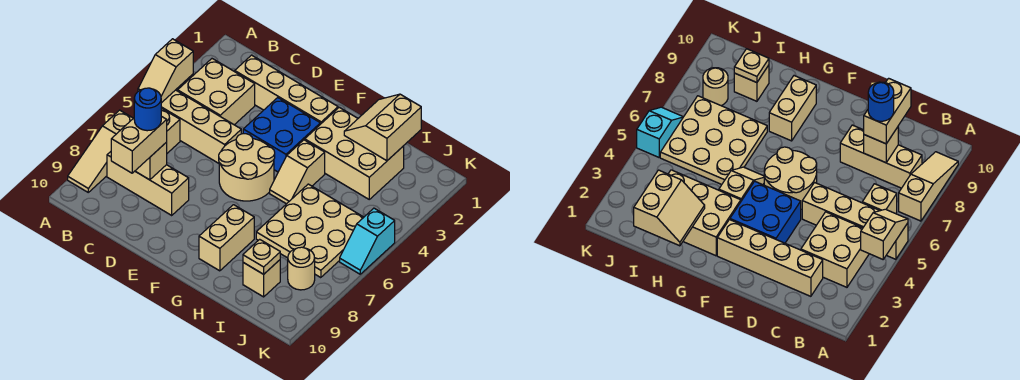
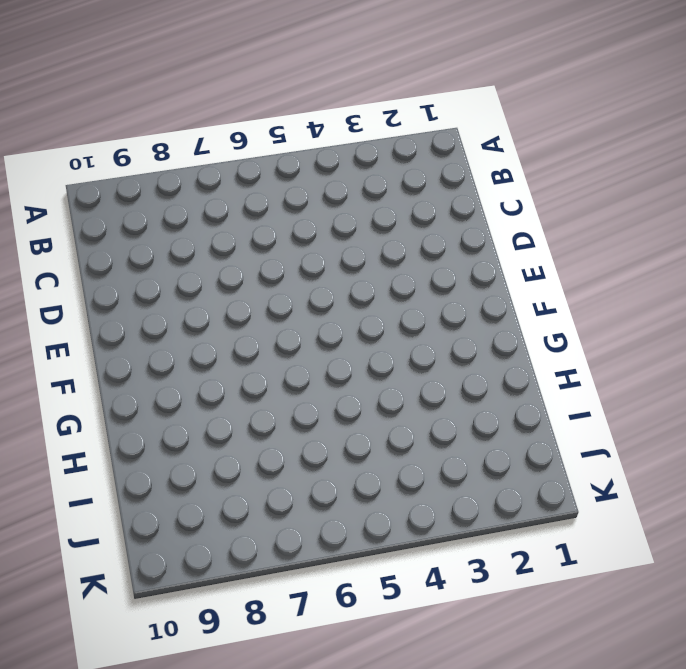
none -> tan 1x4 brick [161,90,241,163]
none -> tan 1x3 slope [68,110,133,192]
none -> tan 2x2 brick [178,59,255,125]

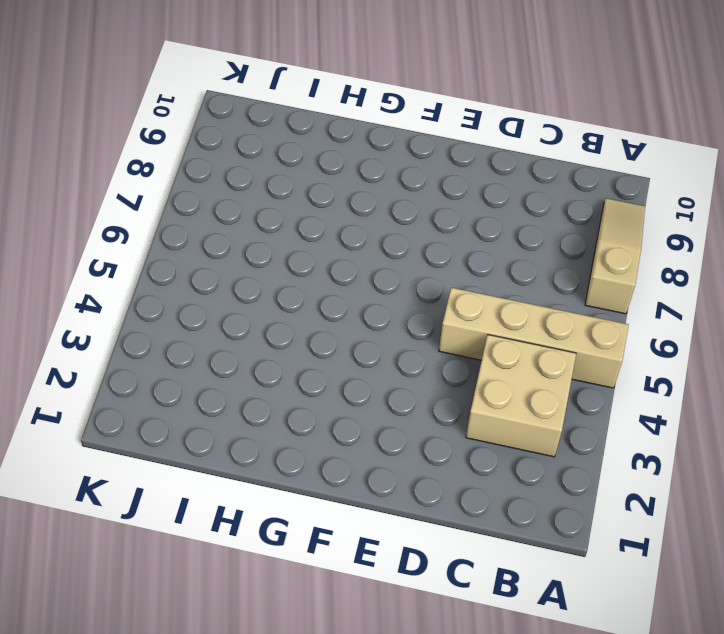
none -> tan 1x1 brick [161,108,180,153]
none -> tan 1x3 brick [107,152,189,215]
none -> tan 1x4 brick [235,55,338,124]

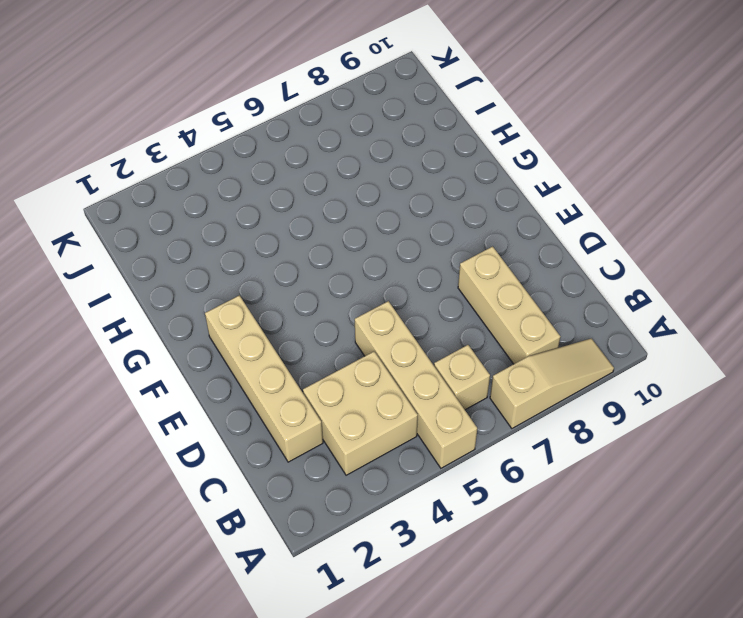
none -> blue 2x2 brick [243,98,320,172]
none -> tan 2x2 round brick [219,134,275,201]
none -> tan 2x3 brick [305,107,404,199]

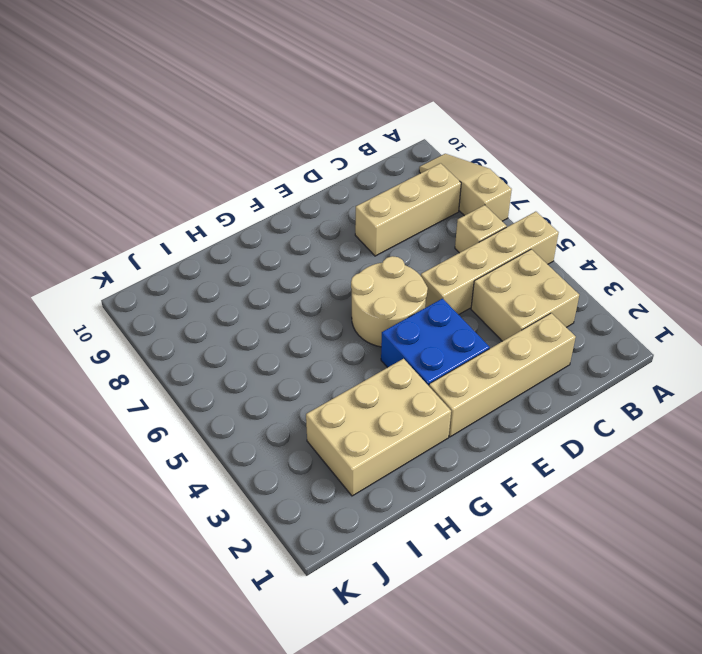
none -> tan 1x2 slope [270,140,325,204]
none -> tan 1x2 brick [199,205,254,271]
none -> tan 3x3 plate [256,184,364,278]

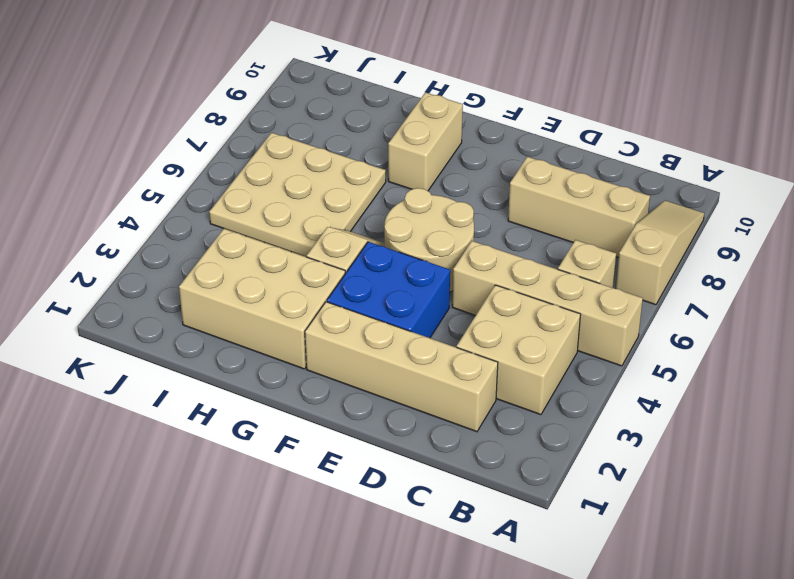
none -> tan 1x1 brick [243,260,280,297]
none -> tan 1x1 round brick [288,247,315,290]
none -> cyan 1x2 slope [340,208,395,274]

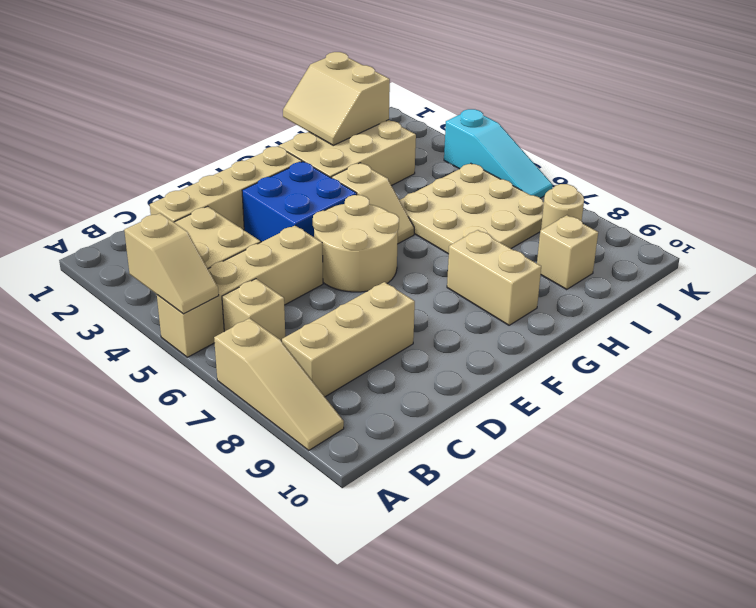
cyan 1x3 slope [444,109,553,198] -> cyan 1x2 slope [340,208,395,274]
none -> tan 1x1 brick [135,142,167,180]
none -> tan 1x1 plate [243,239,280,274]
none -> tan 1x2 brick [111,116,167,173]

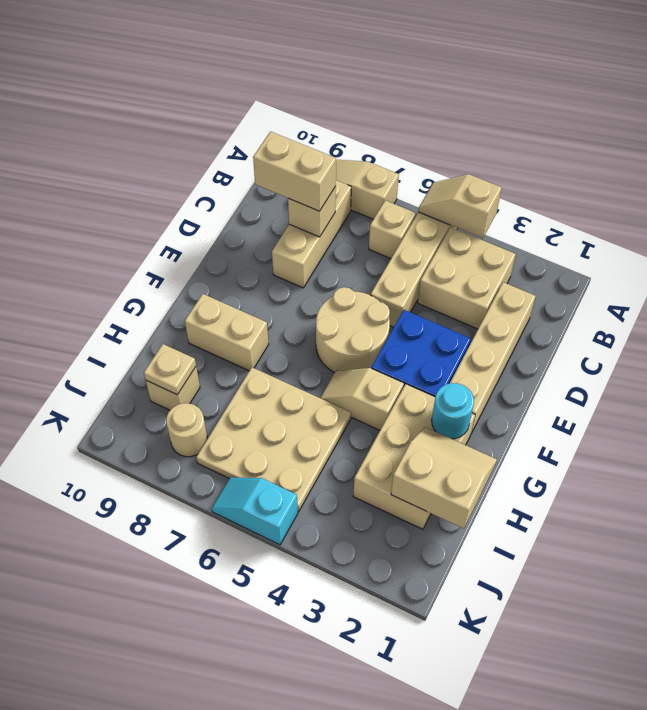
cyan 1x1 round brick [432,383,474,439] -> none
none -> blue 1x1 round brick [134,88,161,131]

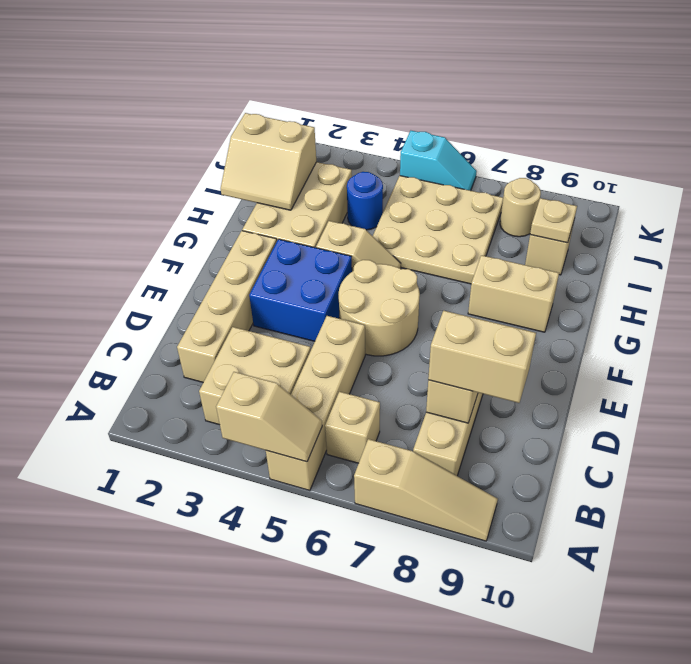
blue 1x1 round brick [347,172,383,230] -> blue 1x1 round brick moved to [134,88,161,131]

